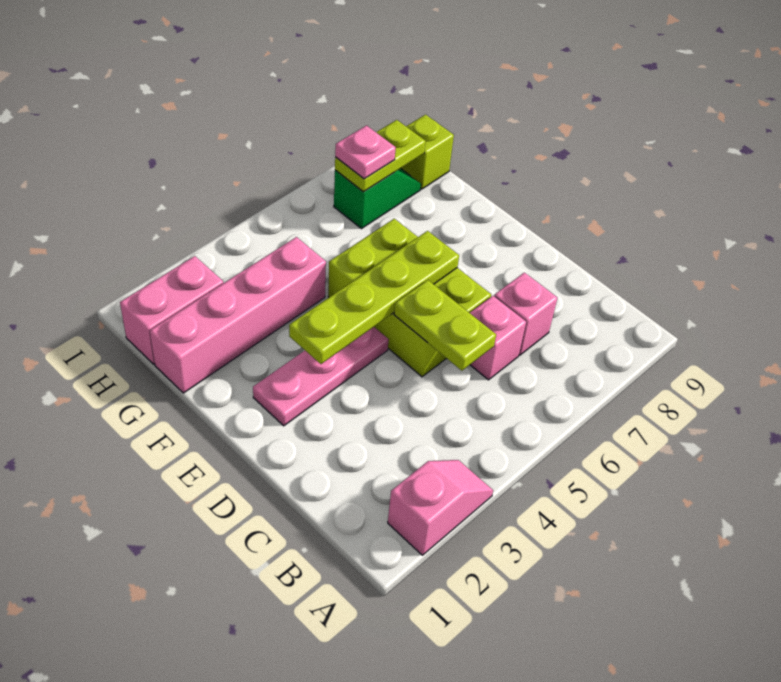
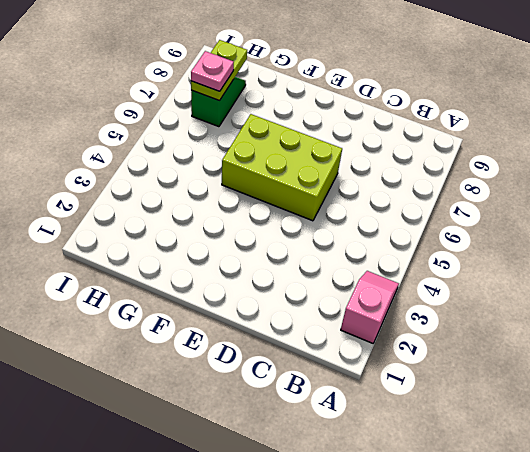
none -> pink 1x1 brick [470,296,526,380]
none -> pink 1x1 brick [494,273,558,355]
none -> pink 1x3 plate [253,327,389,426]

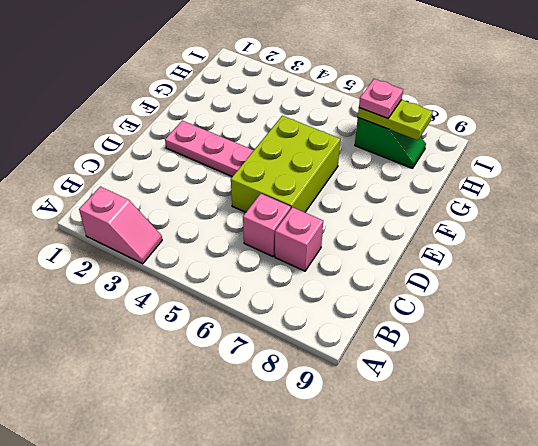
none -> pink 1x4 brick [150,237,326,393]
none -> pink 1x2 brick [120,256,223,364]
none -> lime 1x1 brick [401,115,454,189]

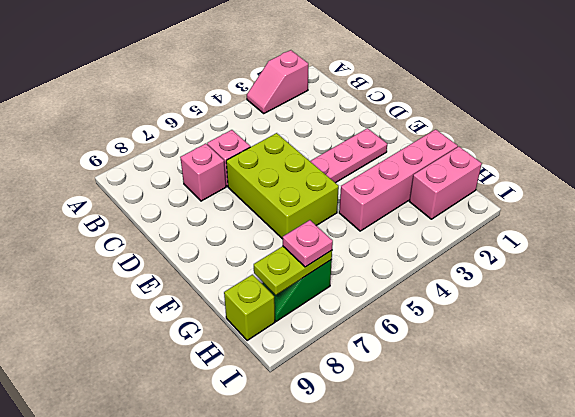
none -> lime 1x2 plate [394,280,496,371]
none -> lime 1x4 plate [289,231,459,364]

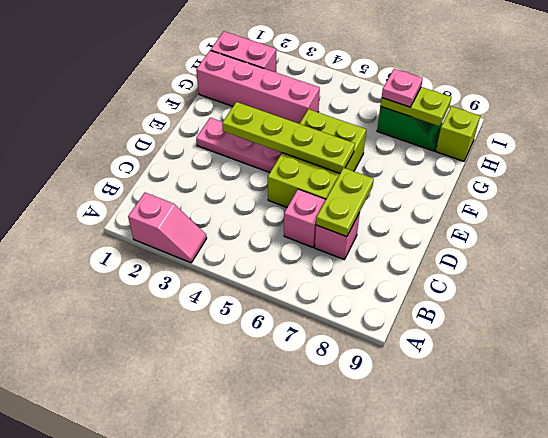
lime 1x2 plate [316,168,374,237] -> lime 1x2 plate moved to [394,280,496,371]

